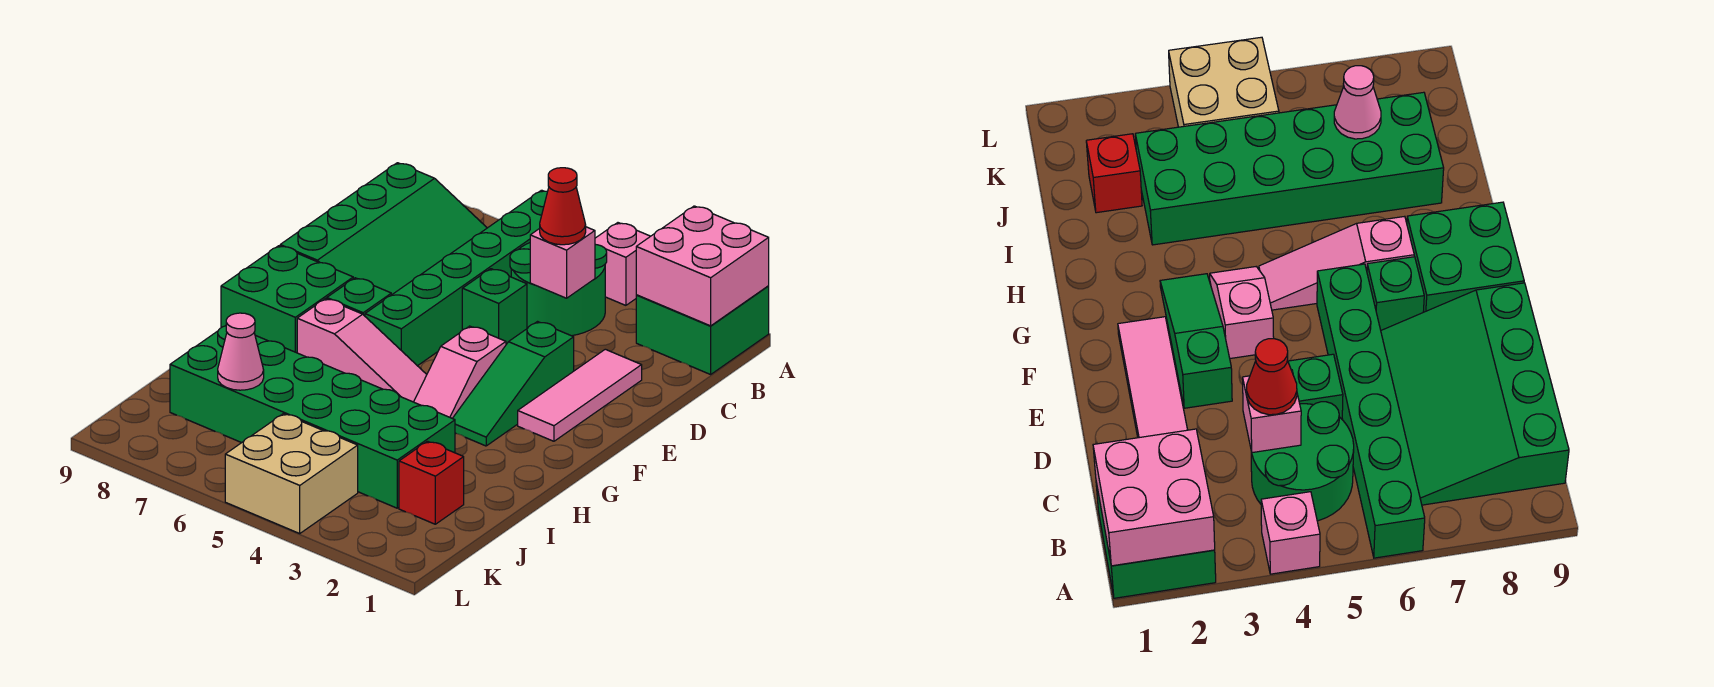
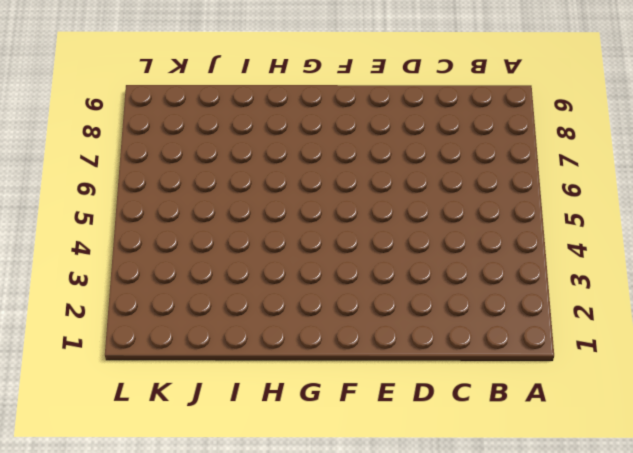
none -> green 2x2 brick [636,286,769,374]
none -> pink 1x1 brick [595,223,650,305]
none -> green 1x6 brick [365,190,548,366]

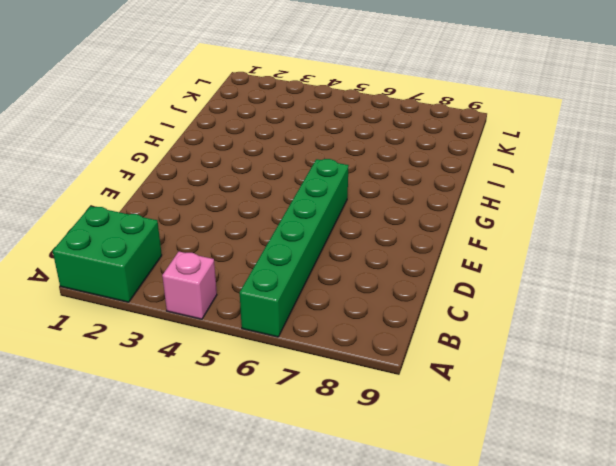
none -> green 2x2 round brick [510,243,607,336]
none -> green 3x4 slope [280,163,487,295]
none -> pink 1x3 tile [518,349,642,441]

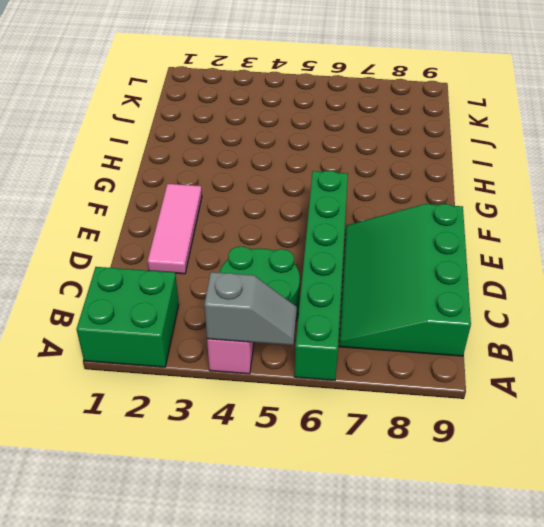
grey 1x2 slope [204,272,297,345] -> none
none -> green 1x1 brick [462,269,527,344]
none -> green 1x3 slope [453,322,574,446]
none -> pink 1x2 slope [414,326,506,418]

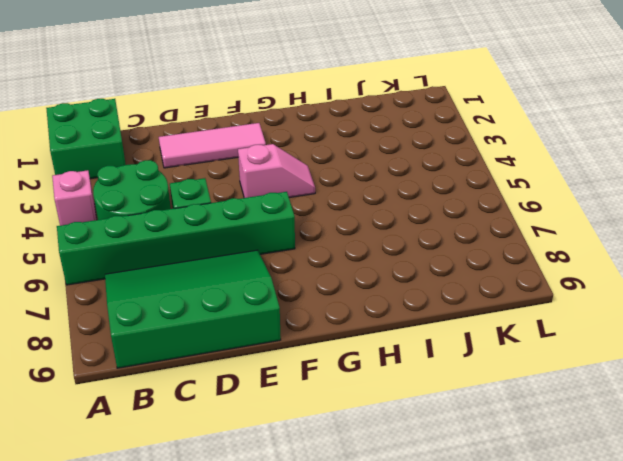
none -> green 1x3 slope [453,322,574,446]
none -> green 1x1 brick [327,278,391,316]
none -> green 2x2 brick [221,246,353,353]

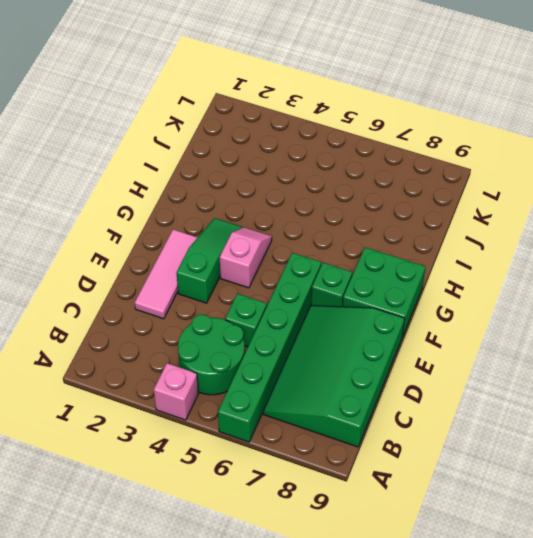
none -> green 2x2 brick [636,286,769,374]
none -> pink 1x3 slope [297,299,427,402]
none -> green 2x6 brick [170,326,455,508]

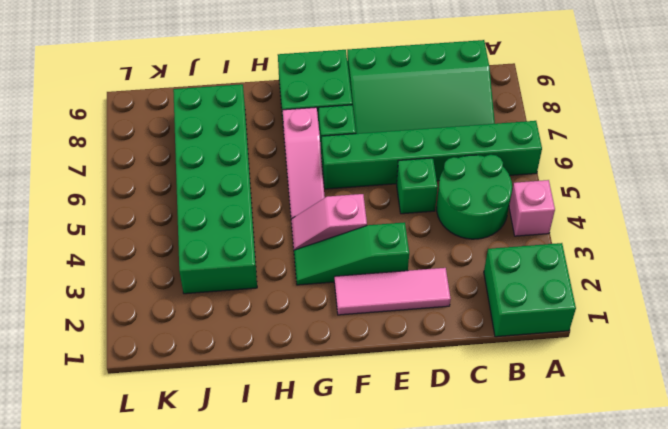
none -> red 1x1 brick [399,441,464,524]
none -> tan 2x2 brick [225,414,358,533]
none -> pink 2x2 brick [636,206,769,326]

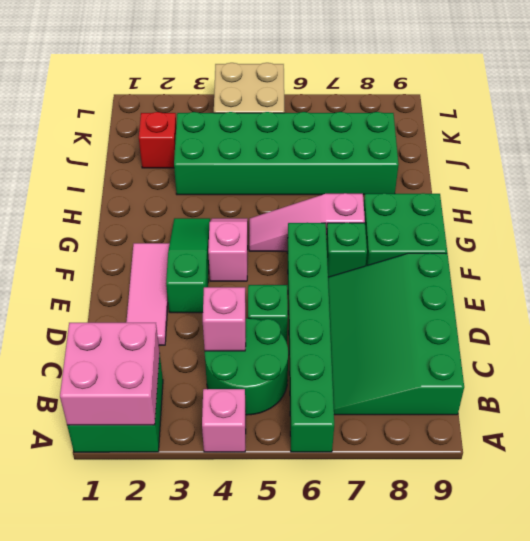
none -> pink 1x1 cone [218,313,264,390]
none -> red 1x1 cone [540,168,586,245]

